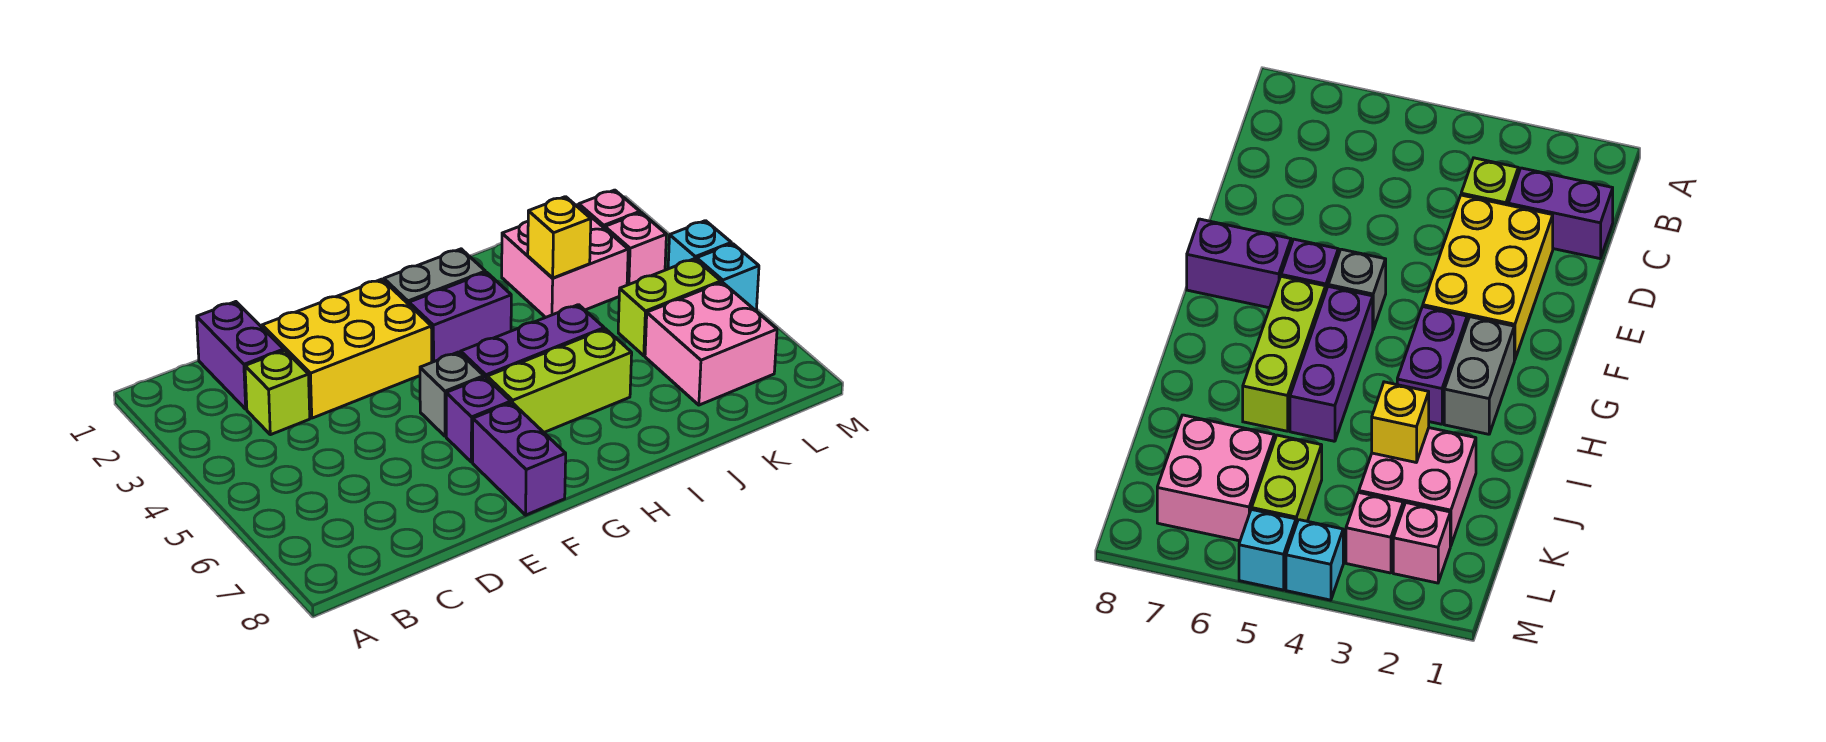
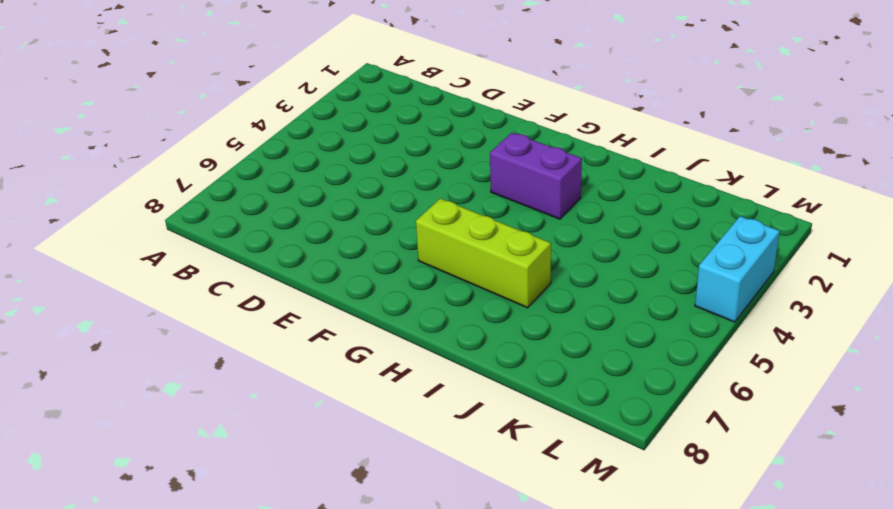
cyan 1x2 brick [695,216,780,322] -> cyan 1x1 brick [668,221,731,269]
none -> purple 1x2 brick [197,302,284,409]
none -> lime 1x1 brick [245,350,310,435]
none -> yellow 2x3 brick [262,279,432,418]

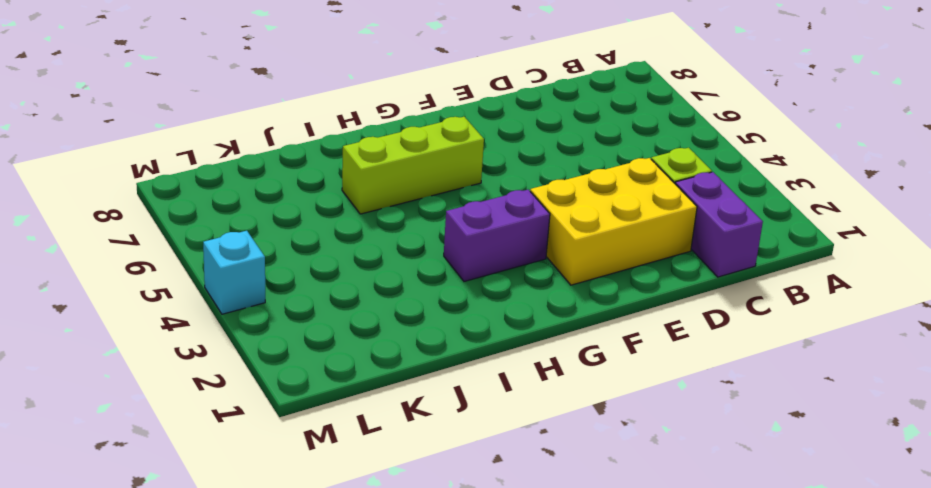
none -> grey 1x1 brick [420,352,484,436]
none -> purple 1x1 brick [446,377,511,462]
none -> purple 1x2 brick [473,403,566,515]

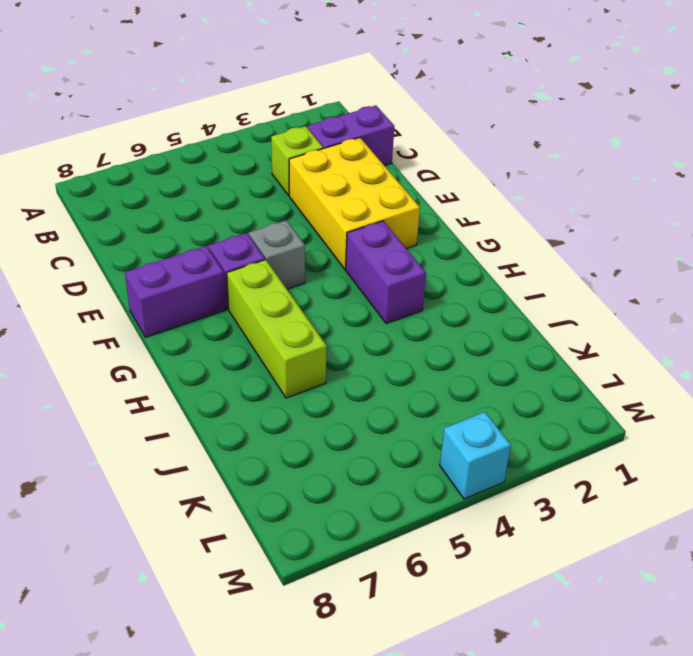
none -> grey 1x2 brick [384,249,485,304]
none -> purple 1x3 brick [461,305,604,378]
none -> pink 2x2 brick [502,205,628,317]

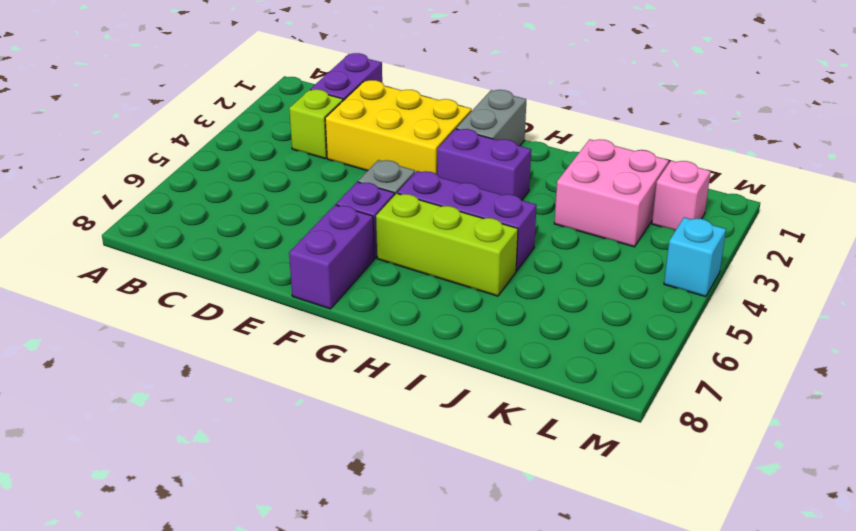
grey 1x2 brick [456,90,526,146] -> grey 1x2 brick turned to [384,249,485,304]
none -> lime 1x2 brick [618,259,721,356]
none -> pink 2x2 brick [645,282,777,405]
none -> pink 1x1 brick [605,213,666,285]

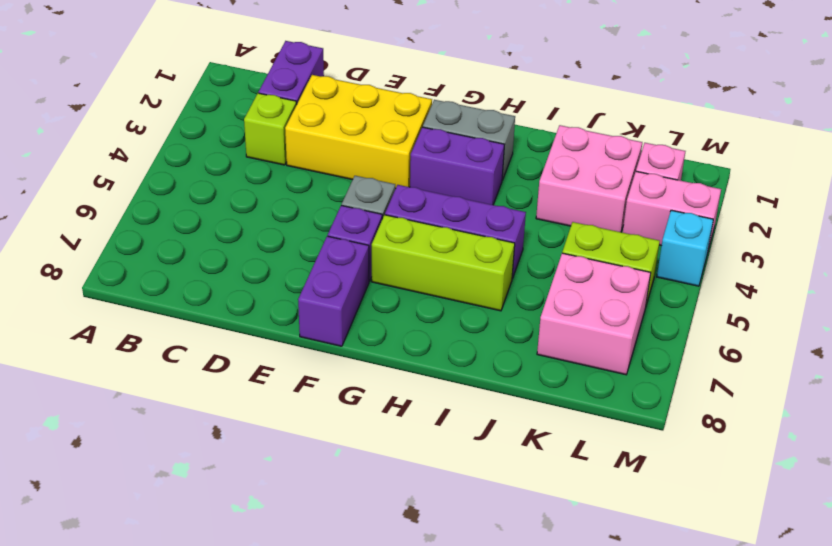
pink 1x2 brick [623,171,721,250] -> pink 1x1 brick [605,213,666,285]
none -> cyan 1x1 brick [697,244,759,311]
none -> yellow 1x1 brick [528,197,591,278]

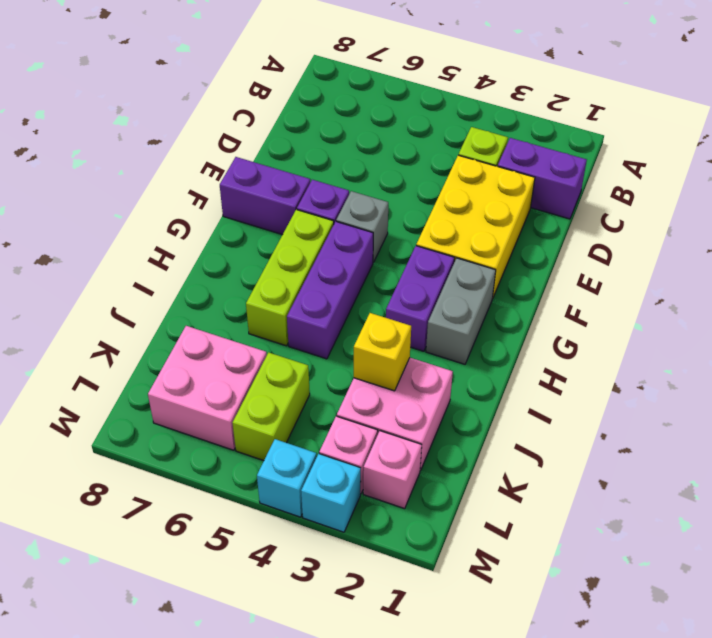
cyan 1x1 brick [301,454,361,532] -> cyan 1x1 brick moved to [697,244,759,311]

